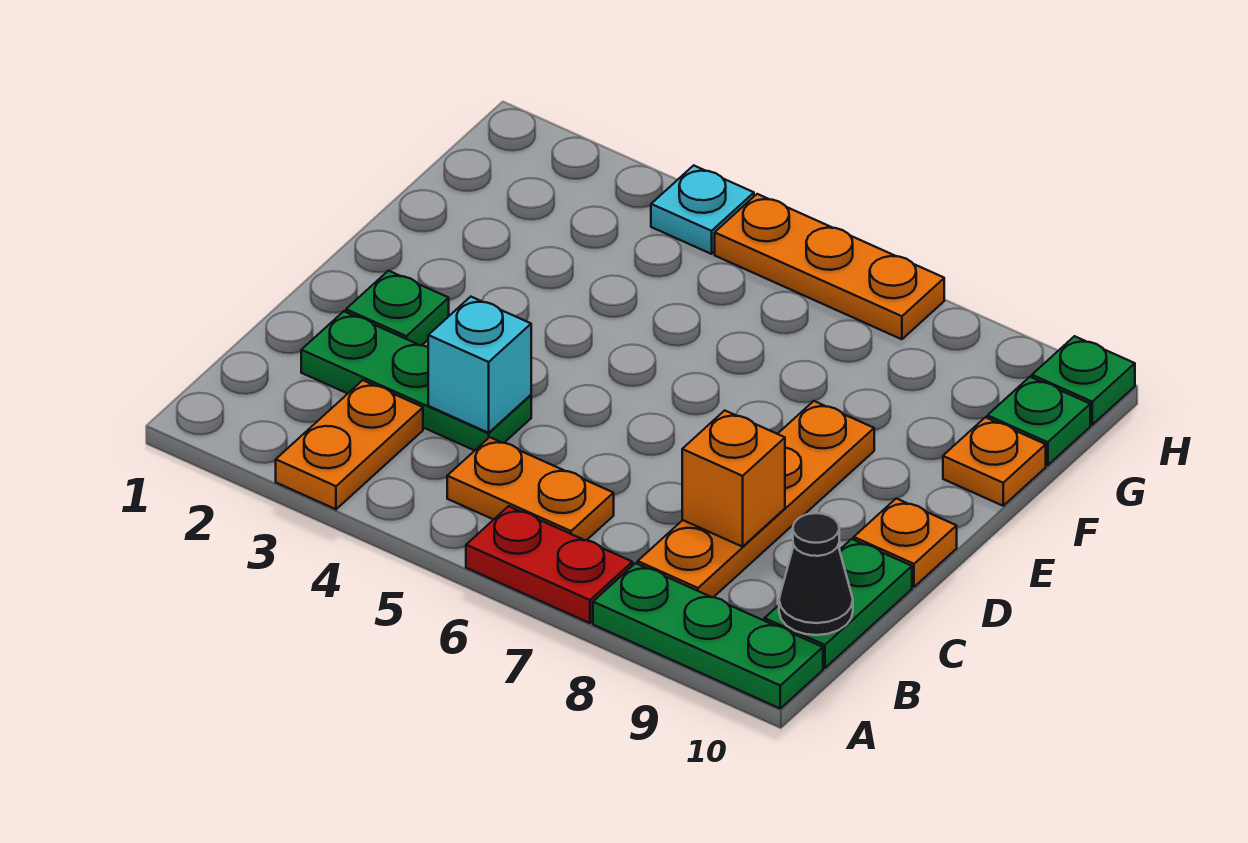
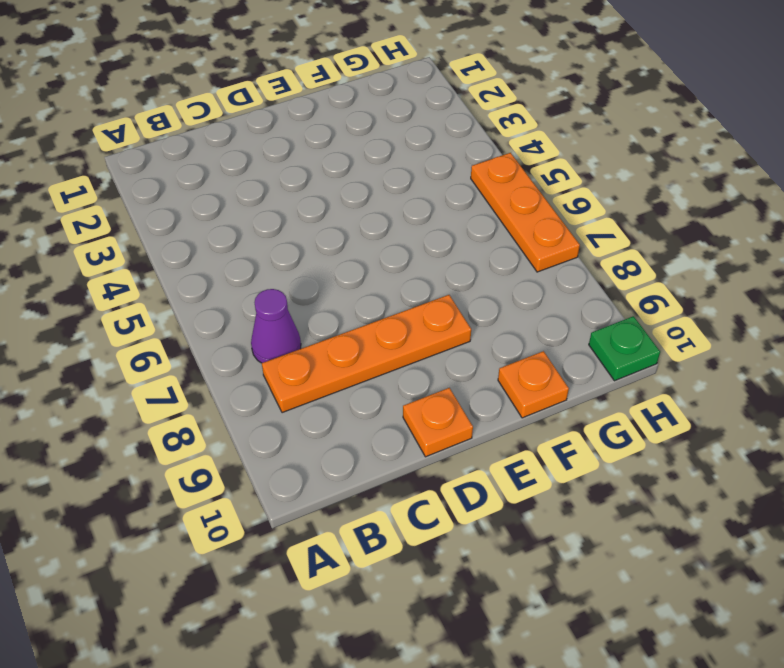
purple 1x1 cone [251,289,301,363] -> none
none -> orange 1x2 plate [276,380,423,509]
none -> red 1x2 plate [466,506,632,623]
none -> green 1x3 plate [593,563,823,708]

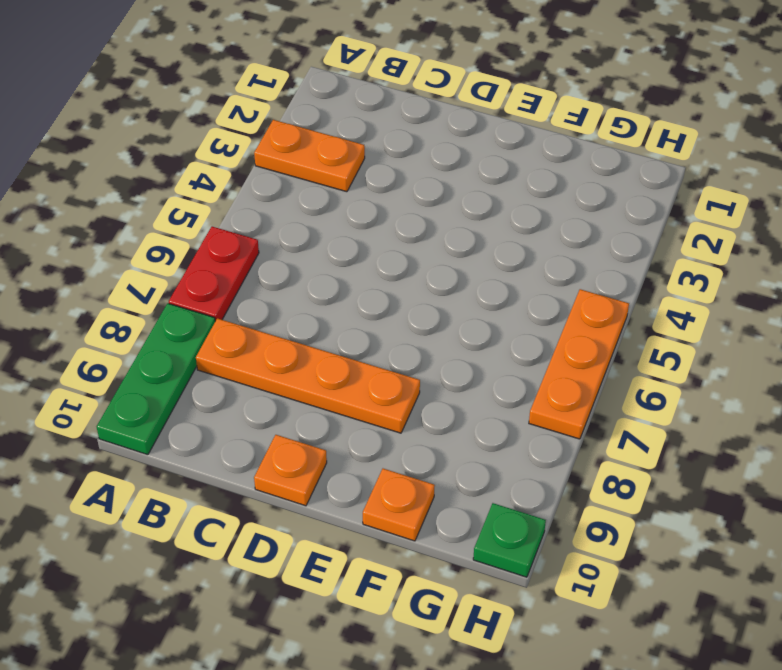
none -> orange 1x2 plate [447,437,614,540]
none -> green 1x2 plate [765,539,912,668]
none -> green 1x3 plate [301,311,531,450]

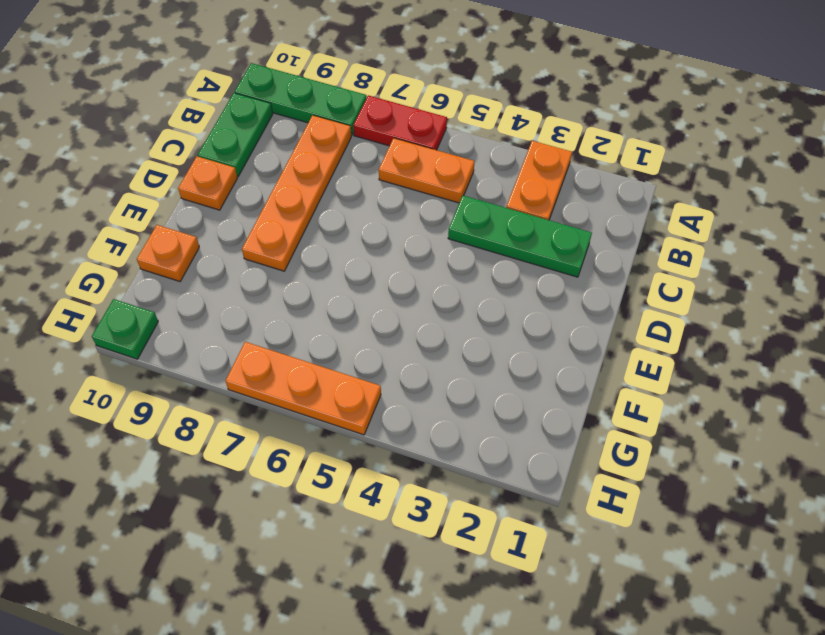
none -> green 1x1 plate [346,271,449,345]
none -> green 1x1 plate [987,377,1090,465]
none -> cyan 1x1 plate [651,165,754,254]

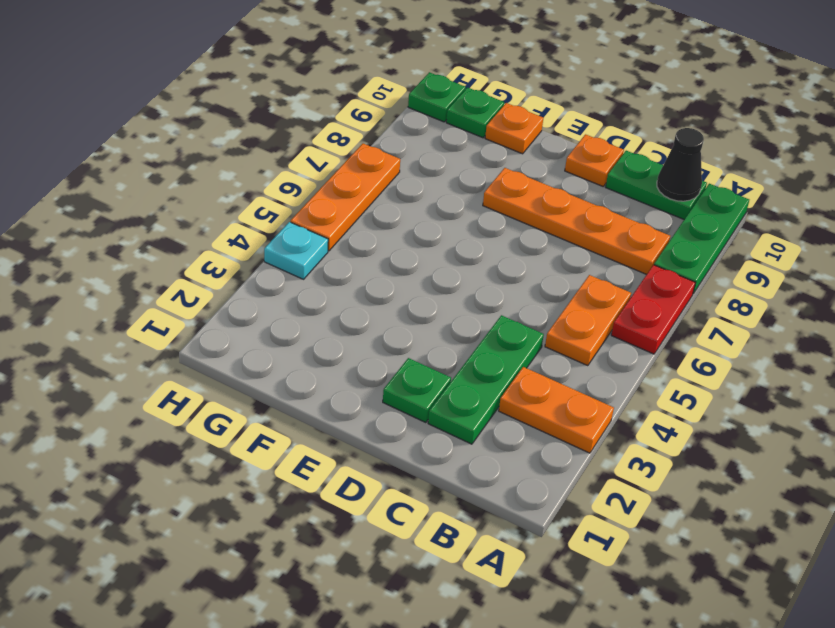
none -> cyan 1x1 brick [428,297,531,433]
none -> orange 1x1 brick [682,410,785,547]

